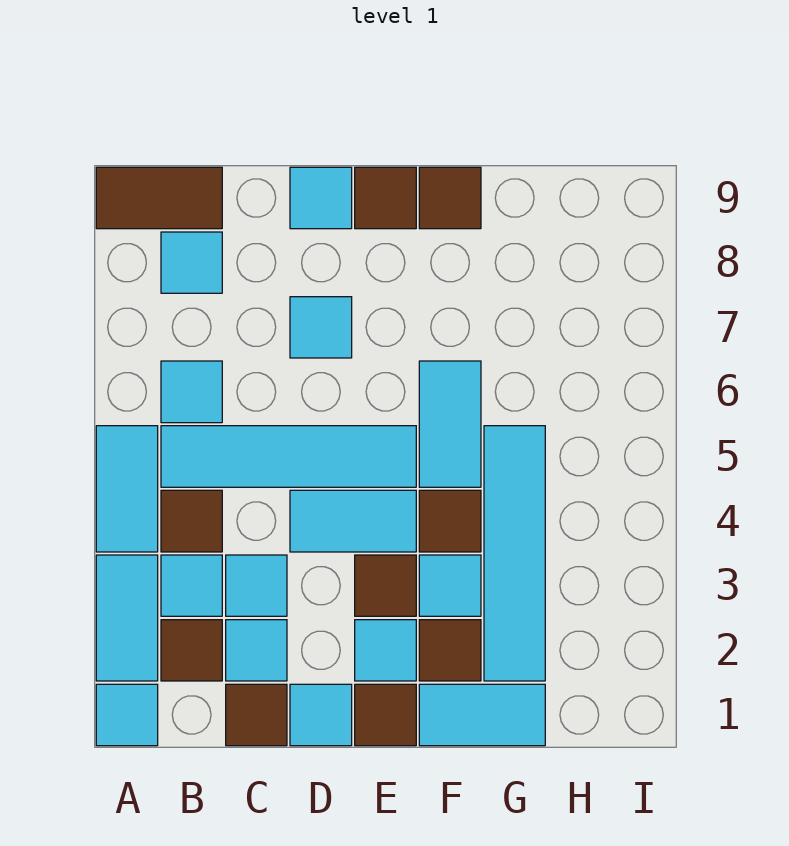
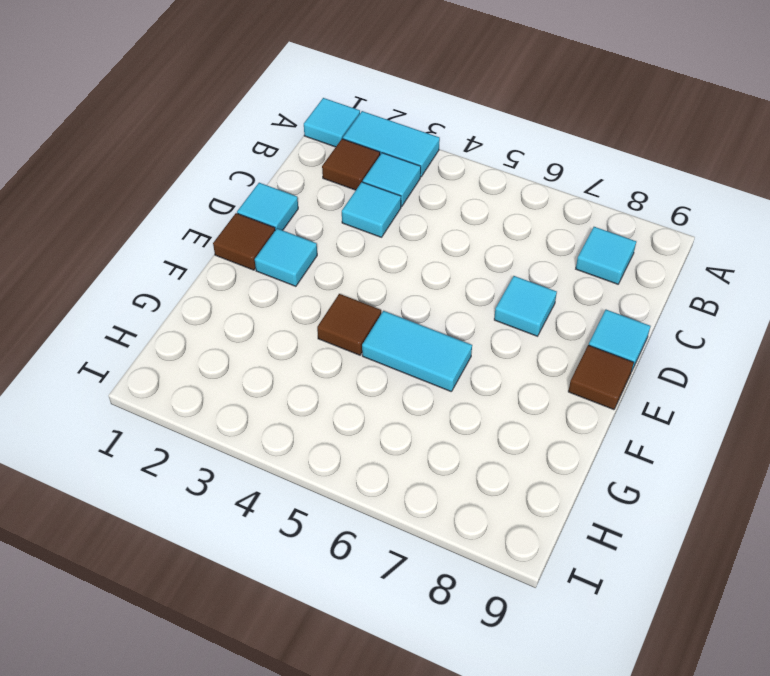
none -> cyan 1x2 tile [96,426,158,552]
none -> brown 1x2 tile [96,167,222,229]
none -> brown 1x1 tile [161,490,222,552]

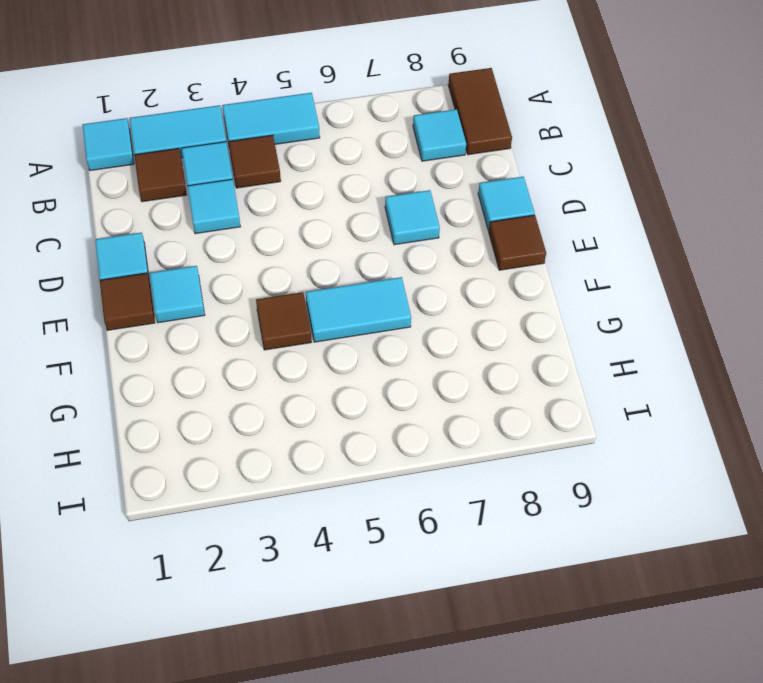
none -> cyan 1x4 tile [161,426,416,487]
none -> cyan 1x1 tile [161,361,222,423]
none -> brown 1x1 tile [226,684,287,746]

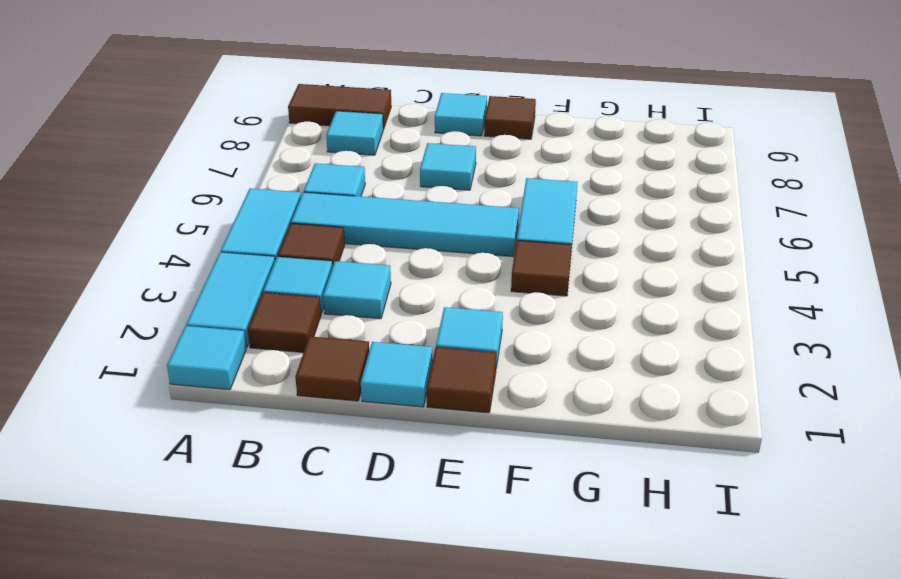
none -> cyan 1x1 tile [226,620,287,681]
none -> cyan 1x2 tile [290,490,416,552]
none -> brown 1x1 tile [355,555,416,616]

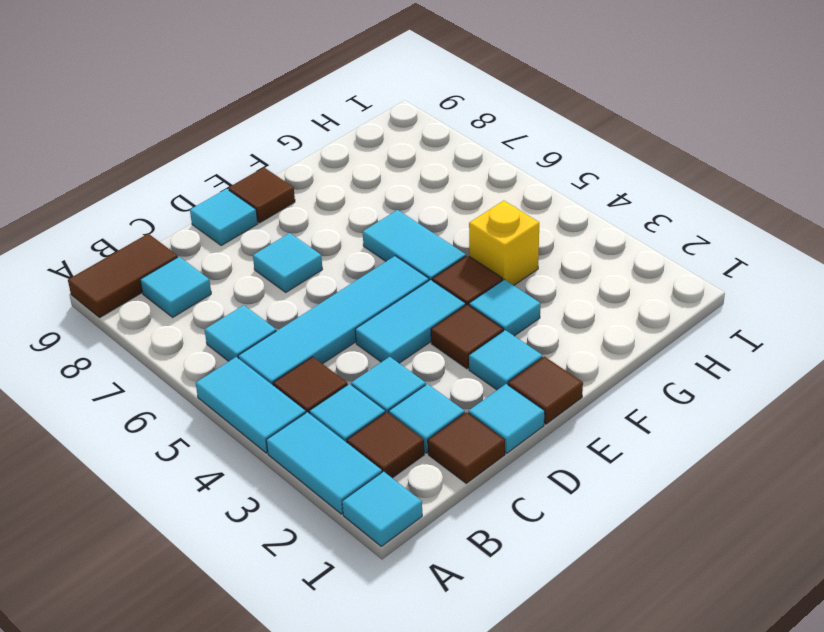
yellow 1x1 brick [469,201,539,285] -> cyan 1x4 tile [484,426,545,681]
none -> cyan 1x2 tile [419,684,545,746]
none -> brown 1x1 tile [419,620,481,681]
none -> brown 1x1 tile [419,167,481,229]

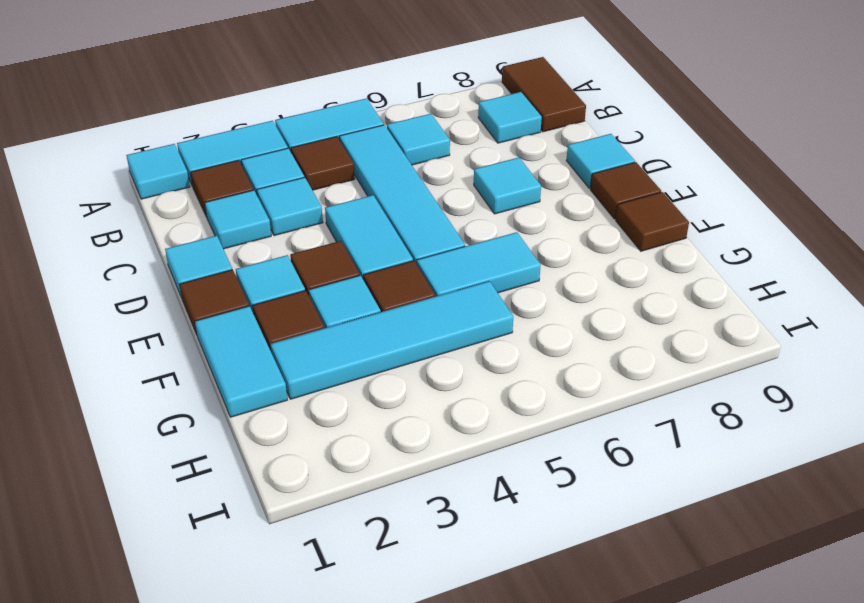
none -> brown 1x1 tile [226,684,287,746]

